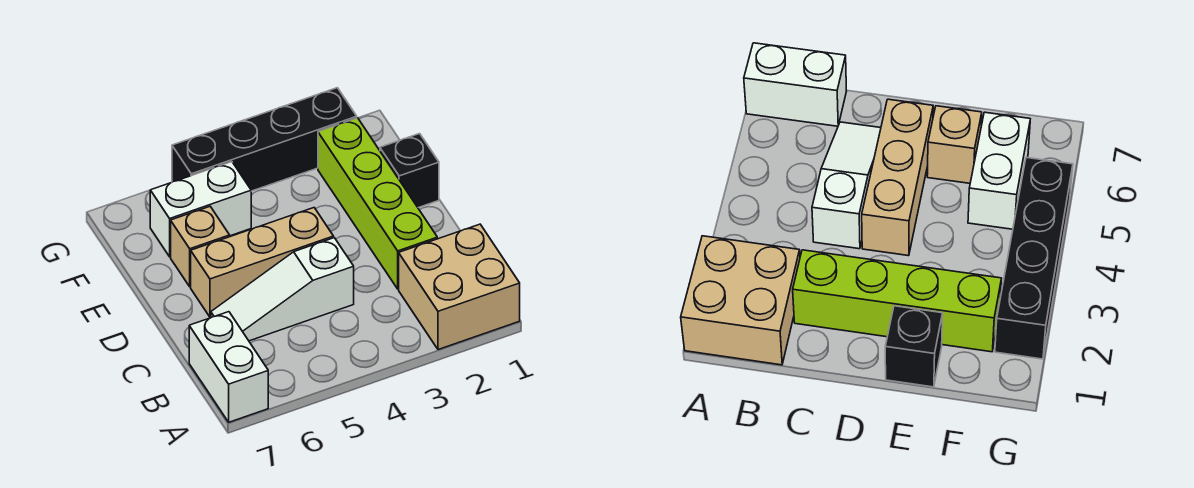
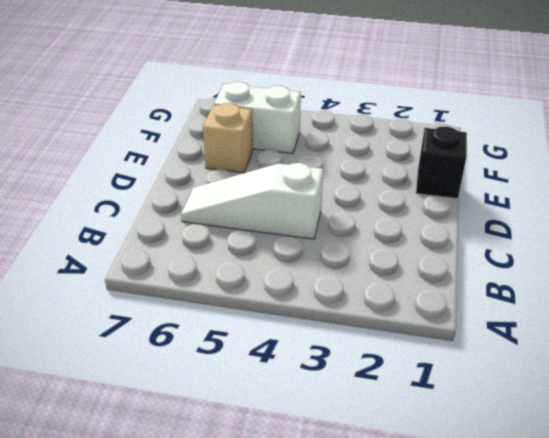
none -> tan 2x2 brick [399,224,520,350]
none -> white 1x2 brick [189,312,268,422]

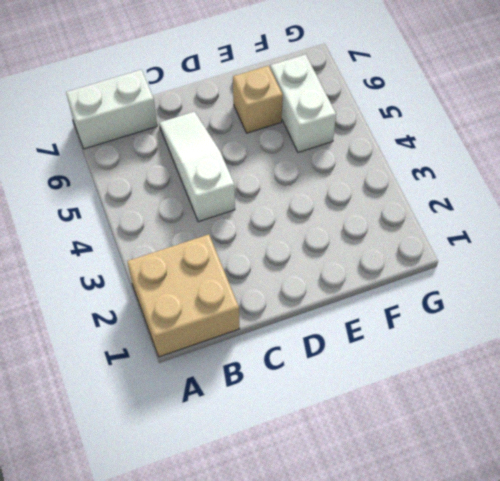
none -> lime 1x4 brick [318,118,437,289]
none -> tan 1x3 brick [191,208,334,317]

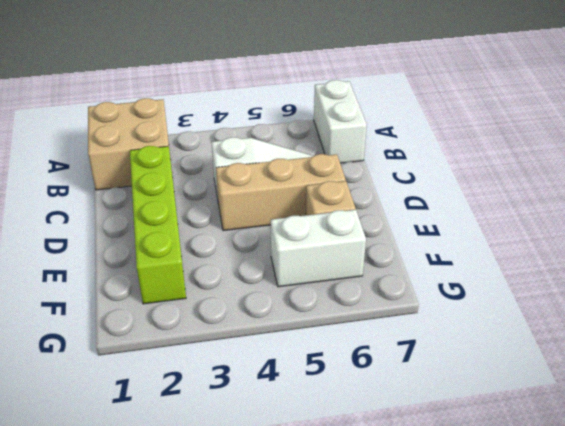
none -> black 1x1 brick [380,134,439,208]
none -> black 1x4 brick [172,88,357,191]

